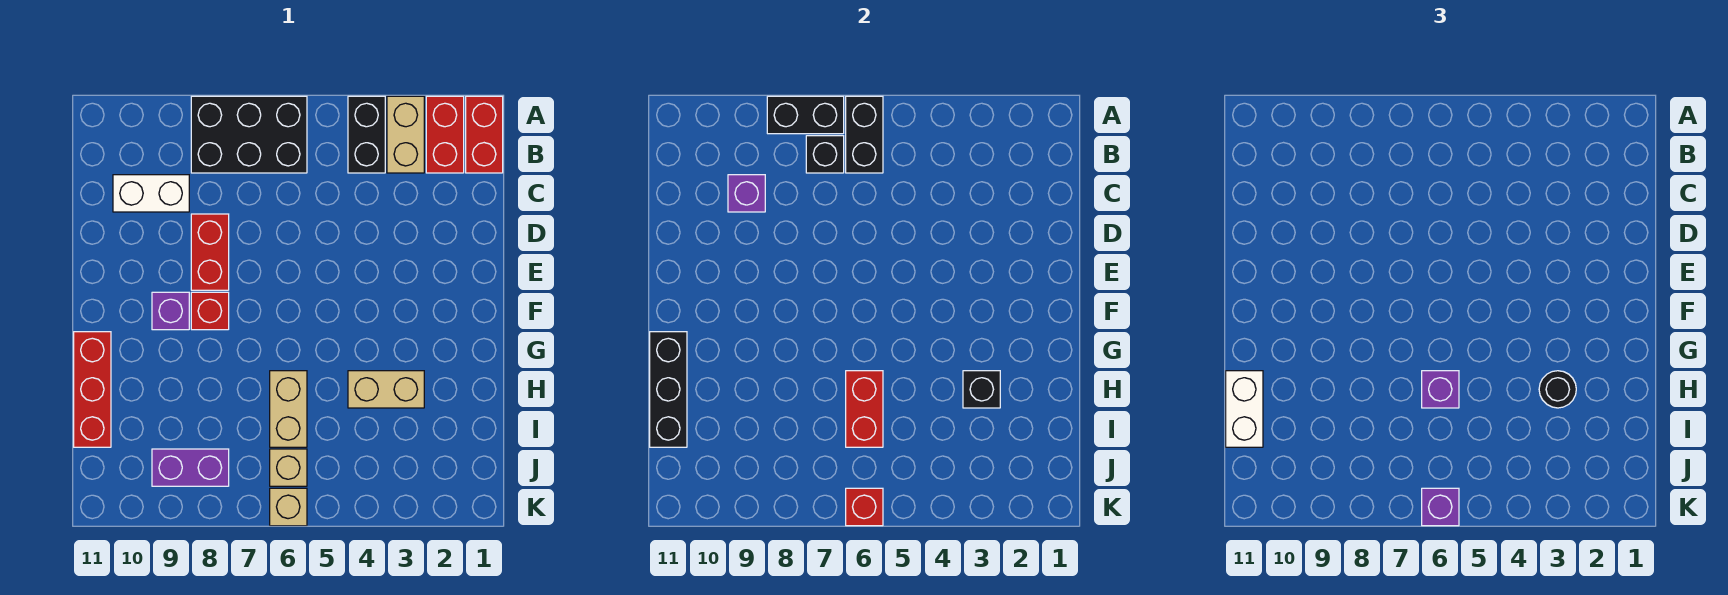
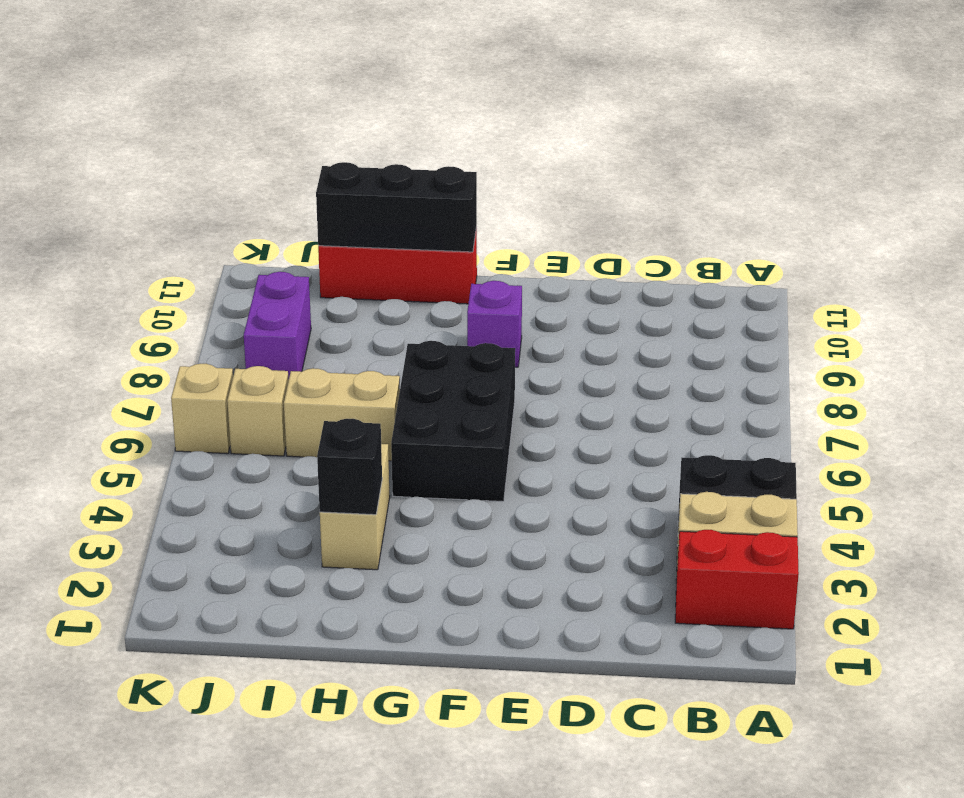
black 2x3 brick [391,341,515,501] -> black 2x3 brick moved to [191,96,307,173]
none -> red 1x2 brick [466,96,503,173]
none -> white 1x2 brick [113,175,189,212]
none -> red 1x2 brick [191,214,229,290]

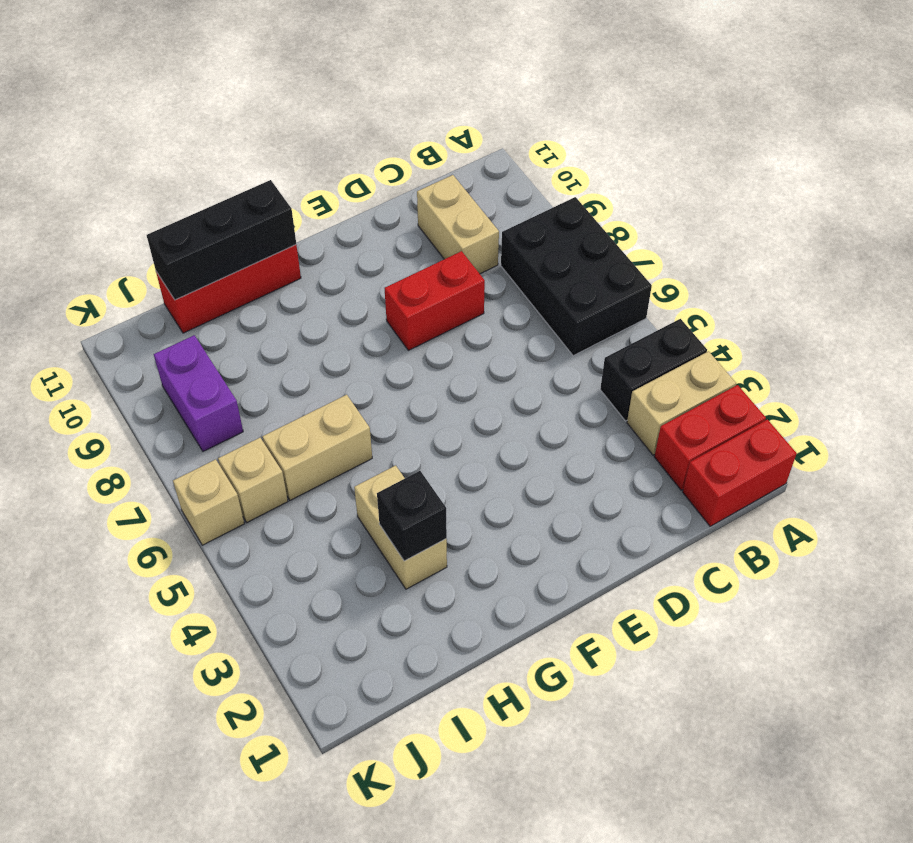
tan 1x2 brick [417,175,499,274] -> white 1x2 brick [113,175,189,212]
none -> red 1x1 brick [191,292,229,330]
none -> purple 1x1 brick [152,292,189,330]
none -> black 1x2 brick [846,96,883,173]

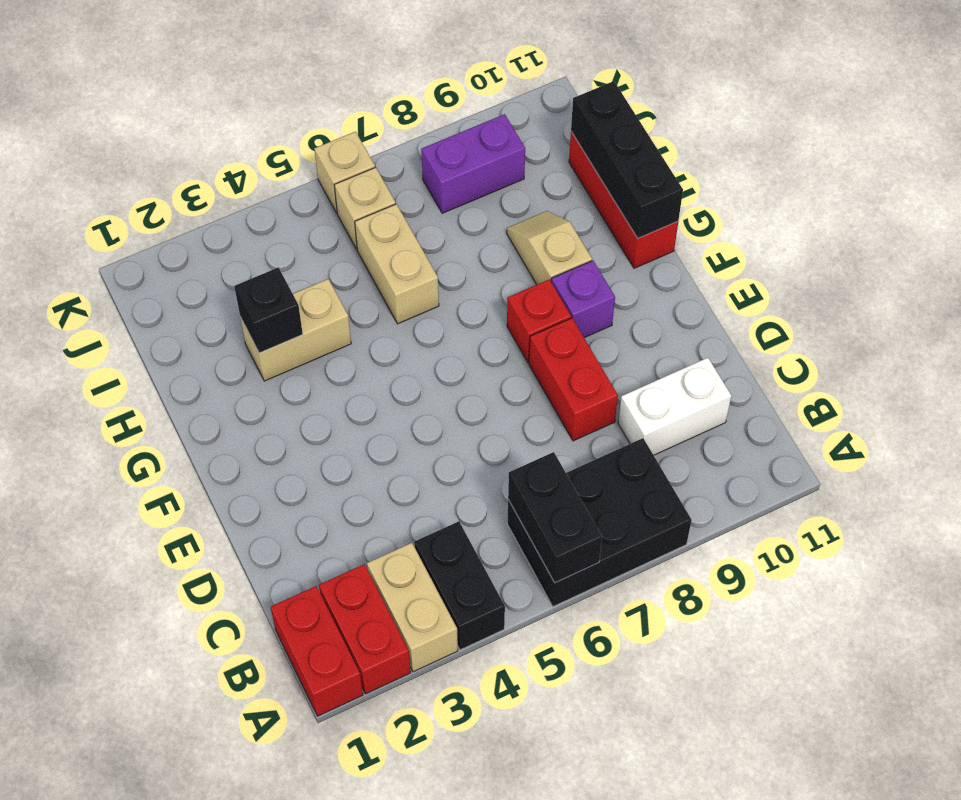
tan 1x2 slope [507,211,592,284] -> none
none -> black 1x2 brick [767,96,844,134]
none -> black 1x1 brick [806,136,844,173]
none -> purple 1x1 brick [728,175,765,212]

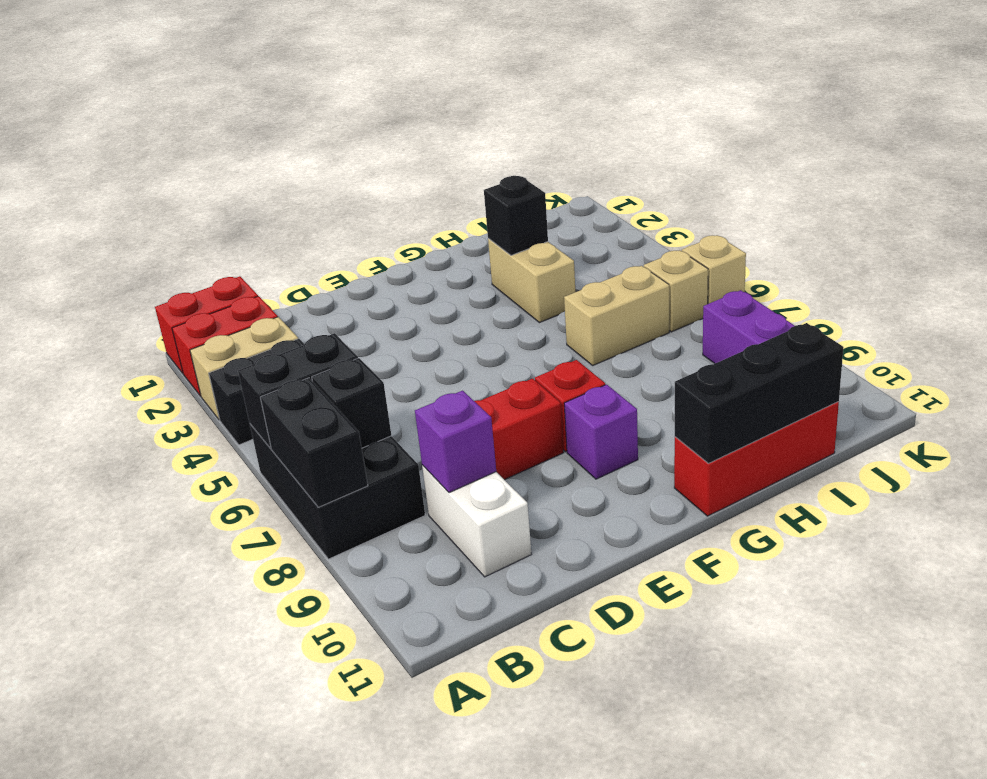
none -> red 1x2 brick [846,371,883,447]
none -> red 1x1 brick [846,488,883,526]
none -> black 1x1 round brick [1539,371,1576,408]

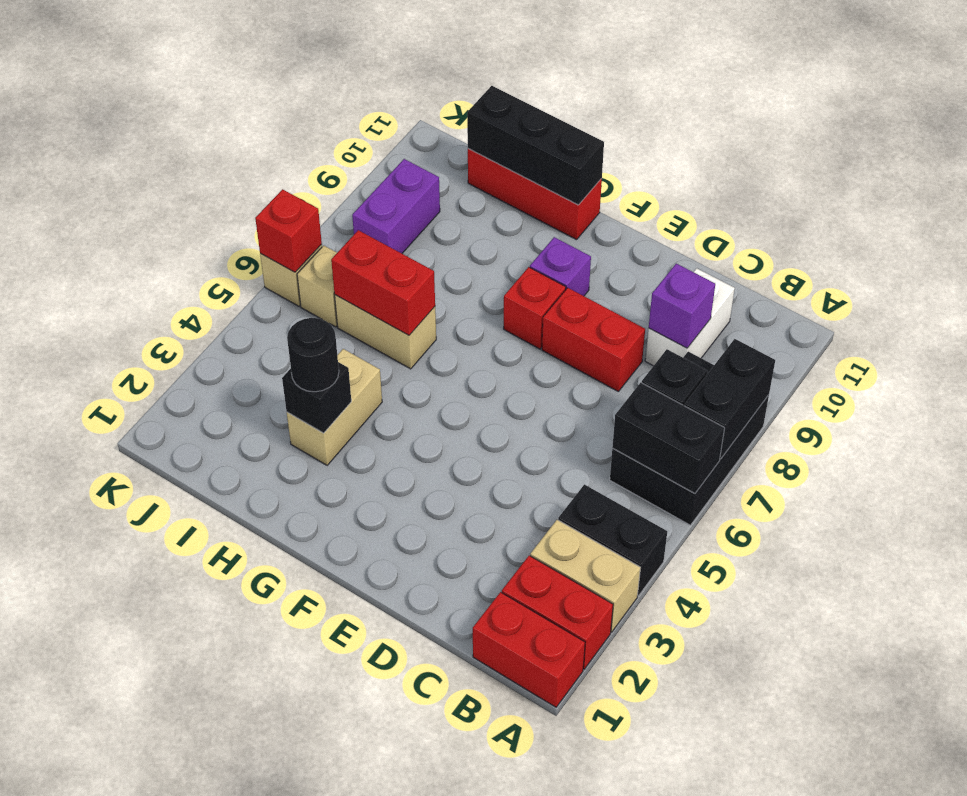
none -> purple 1x1 brick [1422,371,1459,408]
none -> white 1x2 brick [1226,371,1263,447]
none -> purple 1x1 brick [1422,488,1459,526]

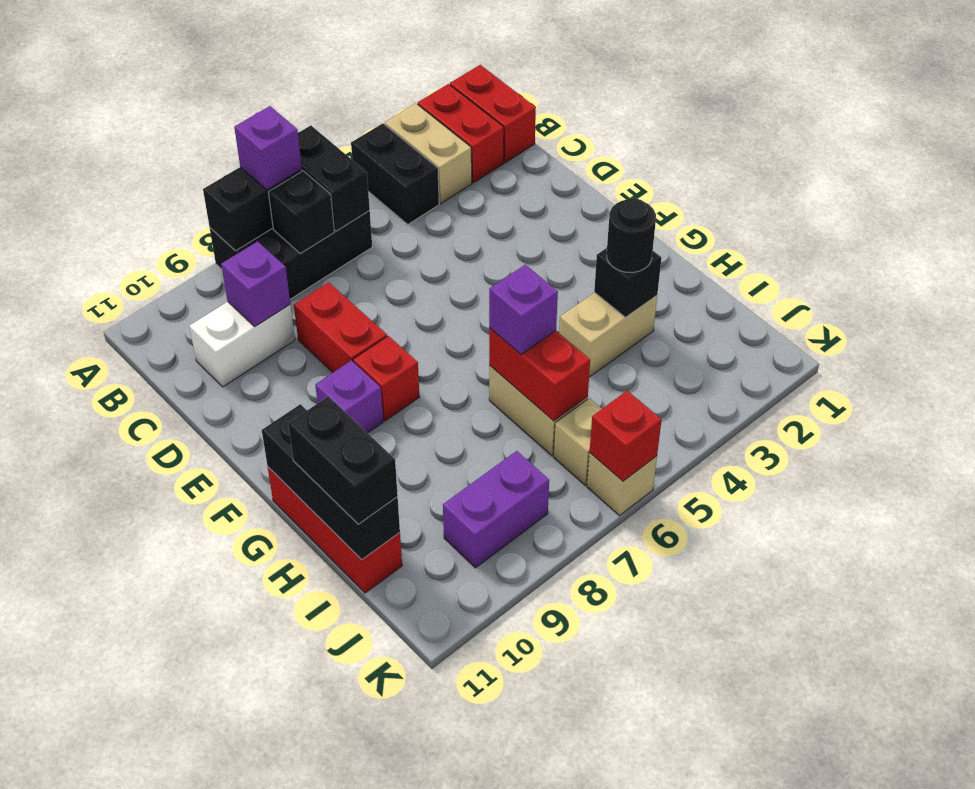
purple 1x1 brick [234,106,302,190] -> purple 1x1 brick moved to [1422,488,1459,526]
black 1x2 brick [288,397,398,524] -> white 1x2 brick [1226,371,1263,447]

